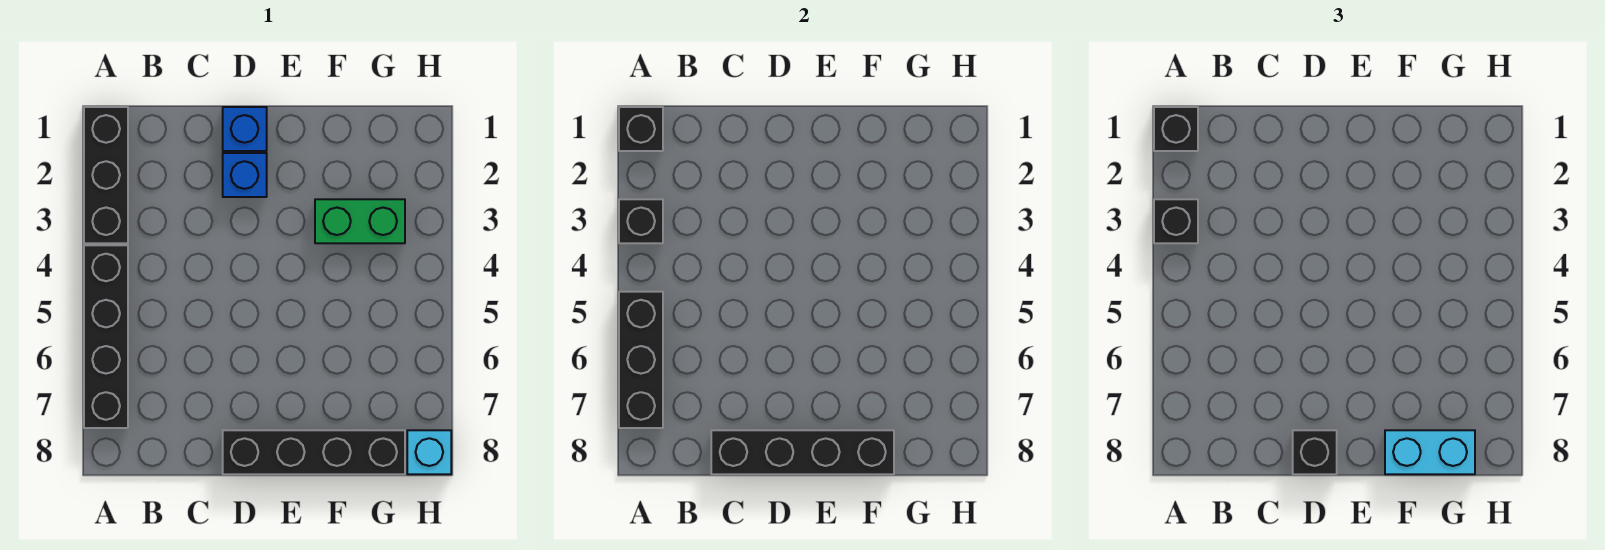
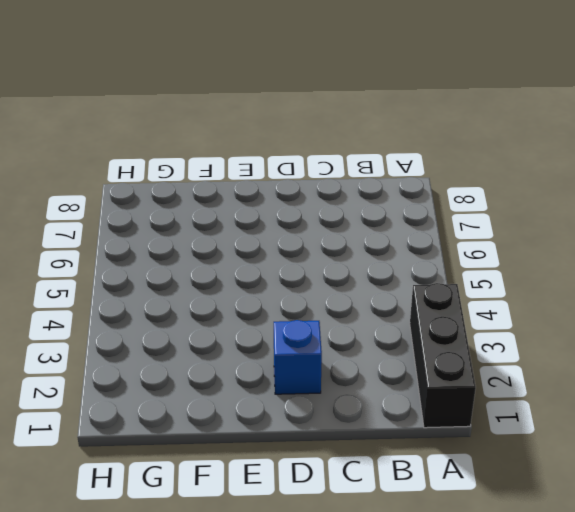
none -> black 1x4 brick [84,245,128,428]
none -> blue 1x1 brick [223,107,267,151]
none -> black 1x4 brick [223,430,405,474]

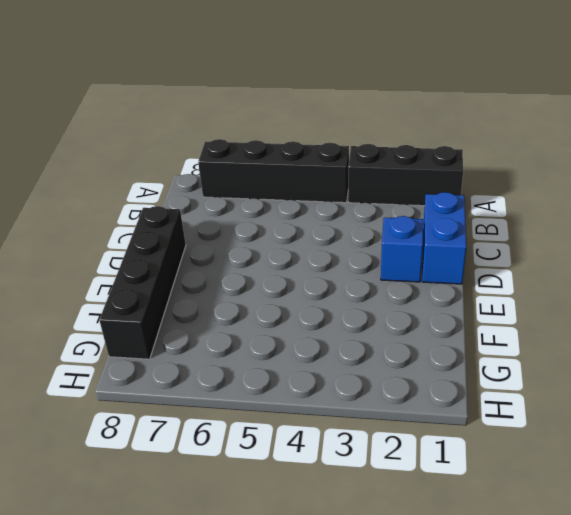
blue 1x2 brick [422,192,466,284] -> blue 1x1 brick [223,107,267,151]
none -> green 1x2 brick [315,199,405,243]
none -> cyan 1x1 brick [407,430,451,474]
none -> black 1x1 brick [619,107,663,151]

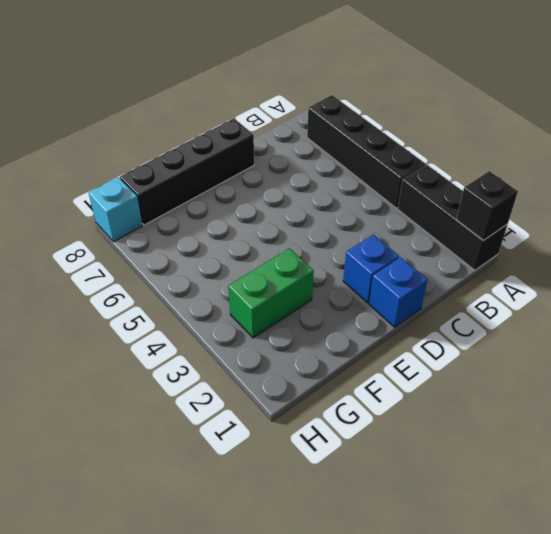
none -> black 1x1 brick [619,199,663,243]
none -> black 1x3 brick [619,292,663,428]
none -> black 1x4 brick [711,430,894,474]

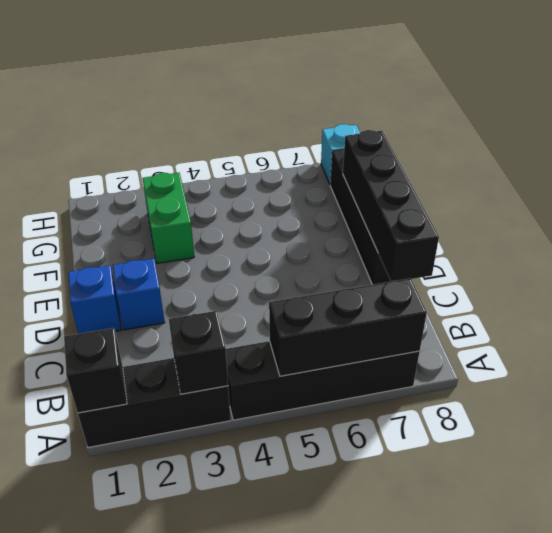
none -> black 1x1 brick [1154,107,1198,151]
none -> black 1x1 brick [1154,199,1198,243]
none -> black 1x1 brick [1293,430,1337,474]

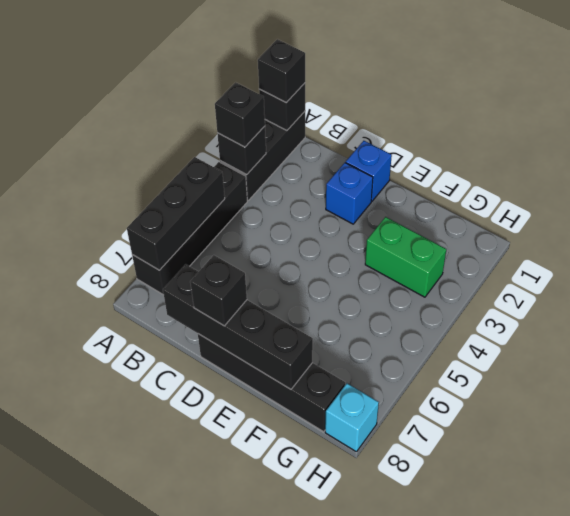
none -> cyan 1x2 brick [1385,430,1475,474]

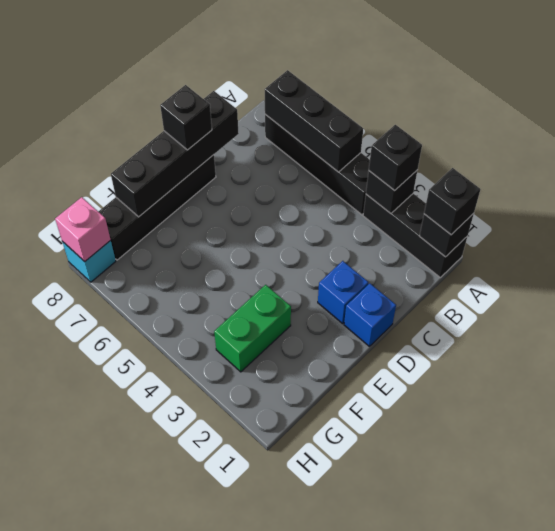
pink 1x1 brick [55,197,111,261] -> none
none -> cyan 1x2 brick [1385,430,1475,474]

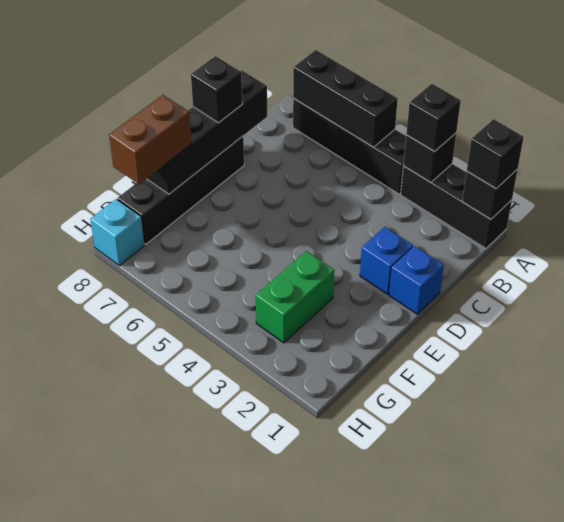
brown 1x2 brick [109,95,191,184] -> cyan 1x2 brick [1385,430,1475,474]

